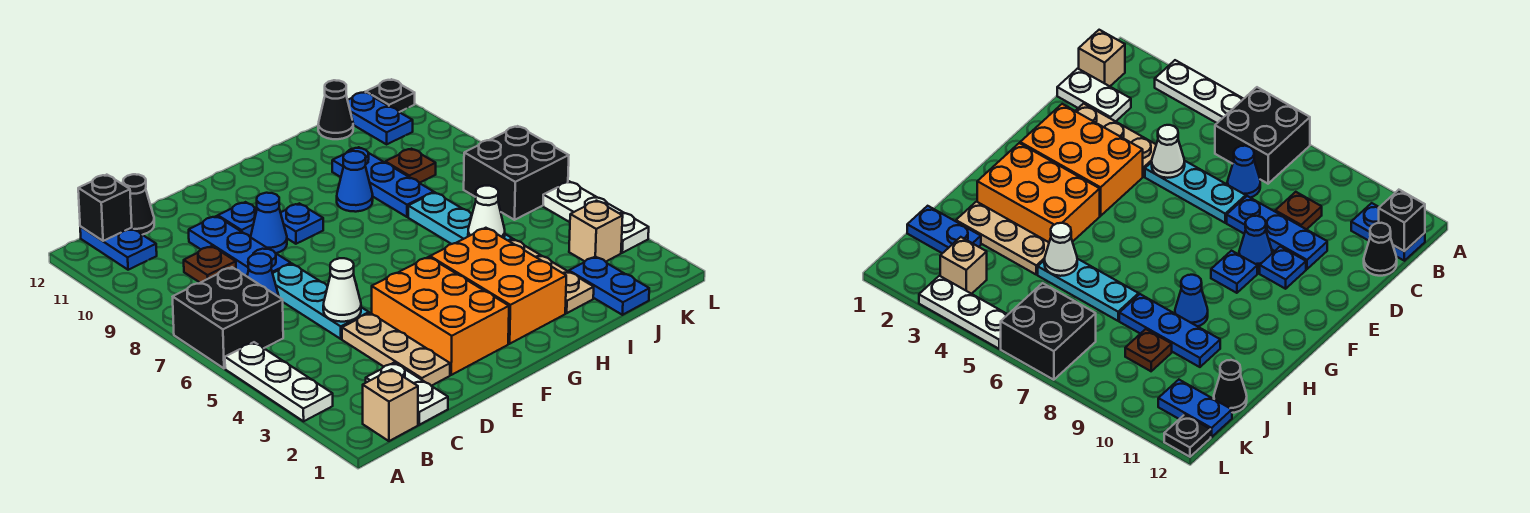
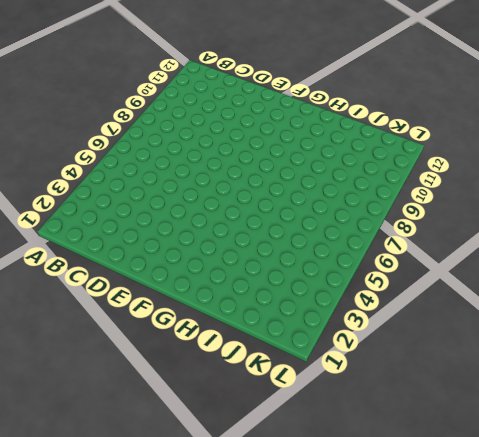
none -> white 1x3 plate [225,342,333,421]
none -> black 2x2 brick [173,267,283,368]
none -> tan 1x1 brick [363,369,418,441]
none -> blue 1x2 plate [80,227,157,270]

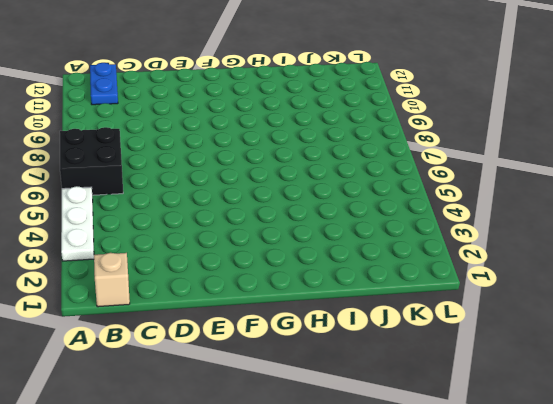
none -> white 1x2 plate [366,362,448,425]
none -> blue 1x1 cone [247,254,279,297]
none -> brown 1x1 plate [184,246,236,283]
none -> black 1x1 cone [123,174,154,235]

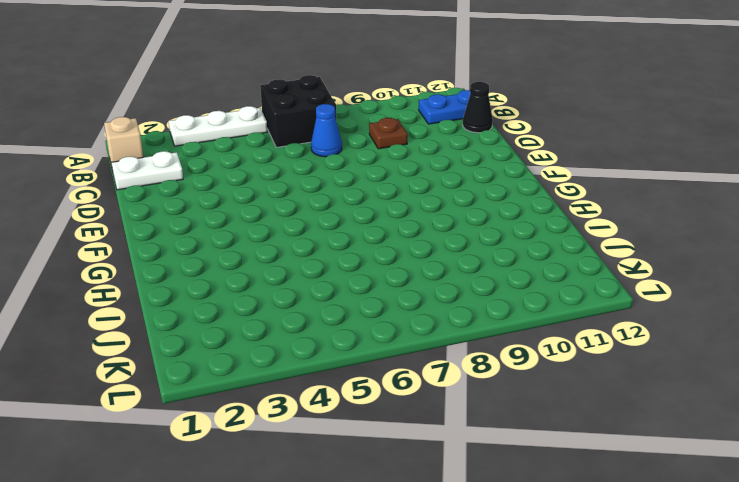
none -> tan 1x3 plate [342,313,450,386]
none -> cyan 1x3 plate [273,264,369,339]
none -> blue 1x3 plate [189,216,291,276]
none -> orange 2x3 brick [372,257,509,375]

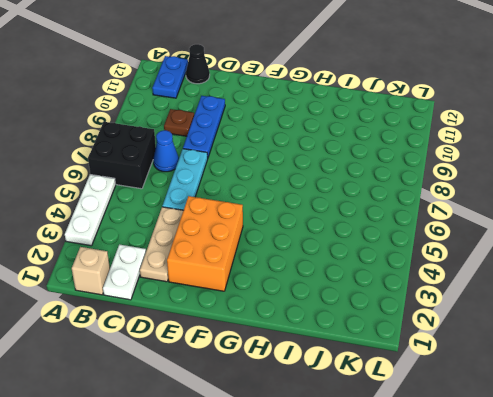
none -> blue 1x1 cone [251,193,287,253]
none -> blue 1x1 plate [218,202,257,237]
none -> blue 1x1 plate [281,203,323,244]
none -> orange 2x3 brick [430,228,566,344]

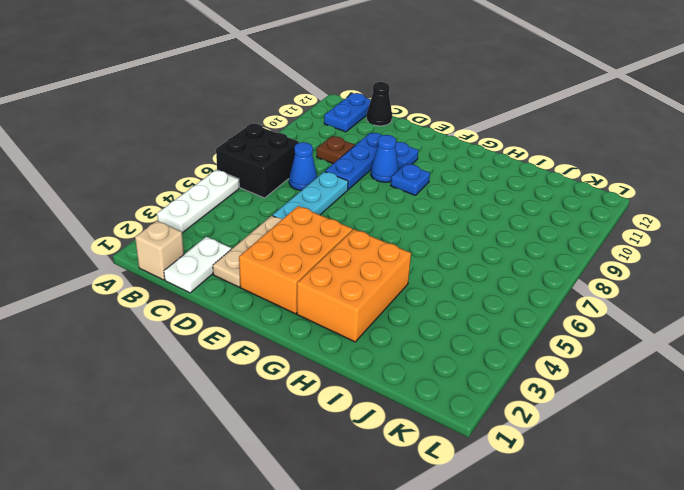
none -> blue 1x1 cone [337,151,373,212]
none -> tan 1x3 plate [509,239,594,313]
none -> cyan 1x3 plate [408,192,512,244]
none -> blue 1x3 plate [332,147,434,217]

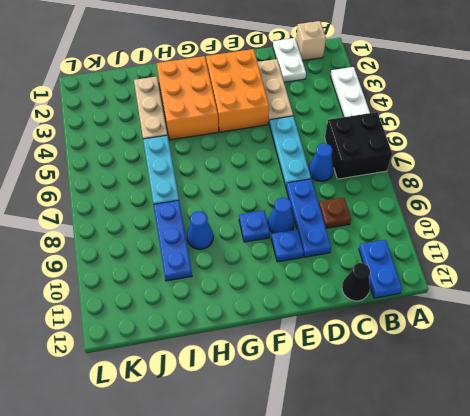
none -> blue 1x2 plate [569,257,649,315]
none -> brown 1x1 plate [385,149,436,183]
none -> black 1x1 cone [318,80,353,139]
none -> tan 1x1 brick [569,201,623,262]

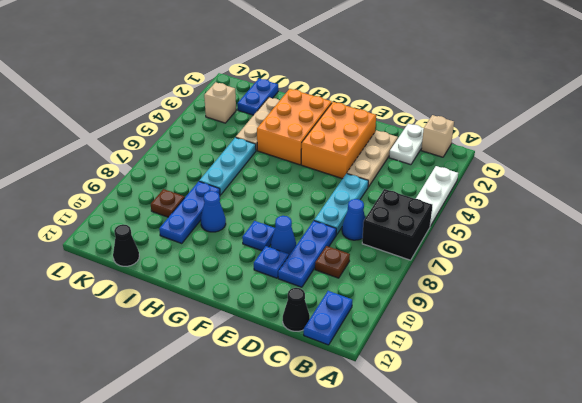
none -> black 2x2 brick [464,126,569,220]
none -> blue 1x2 plate [348,92,413,144]
none -> white 1x3 plate [543,181,649,253]
none -> black 1x1 plate [366,79,415,112]

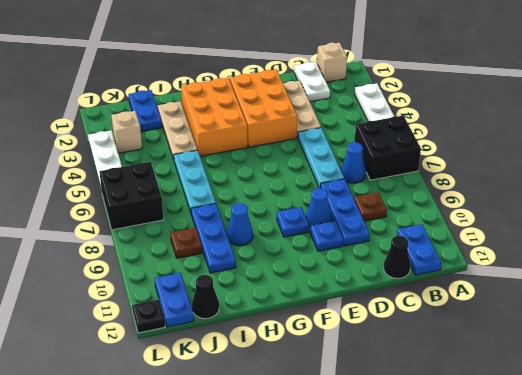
none -> black 1x1 brick [78,175,132,241]
none -> white 1x1 cone [323,258,361,322]
none -> white 1x1 cone [468,186,505,238]

